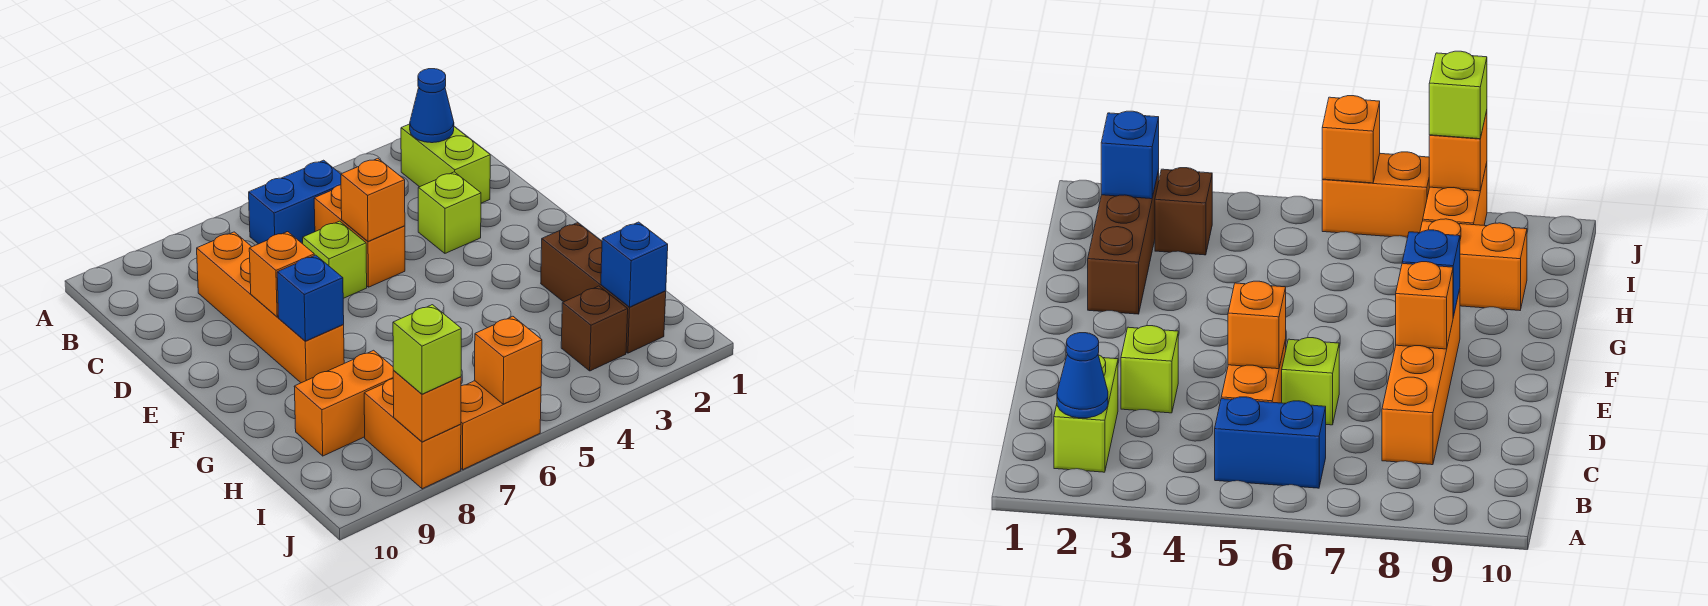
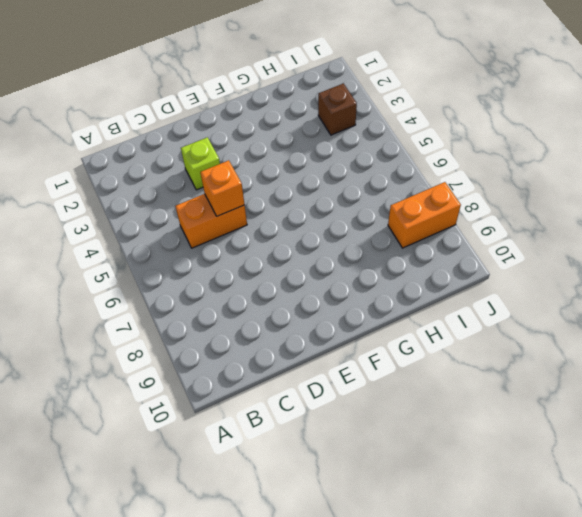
none -> lime 1x2 brick [401,124,490,203]
none -> blue 1x2 brick [249,160,341,244]
none -> orange 1x4 brick [197,232,344,383]

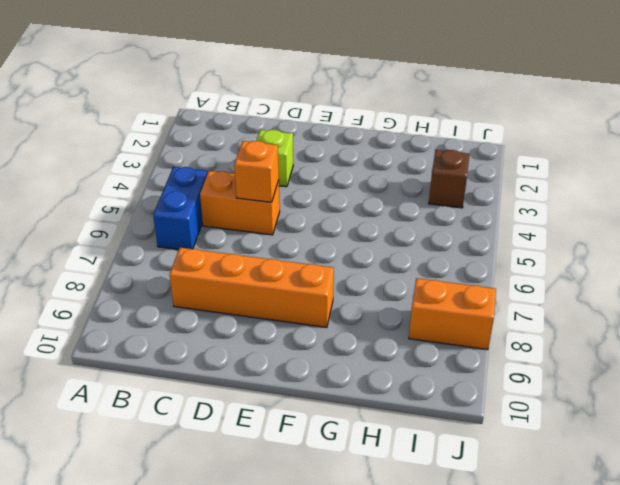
none -> lime 1x2 brick [401,124,490,203]
none -> lime 1x1 brick [303,221,367,298]
none -> brown 1x3 brick [541,223,666,353]

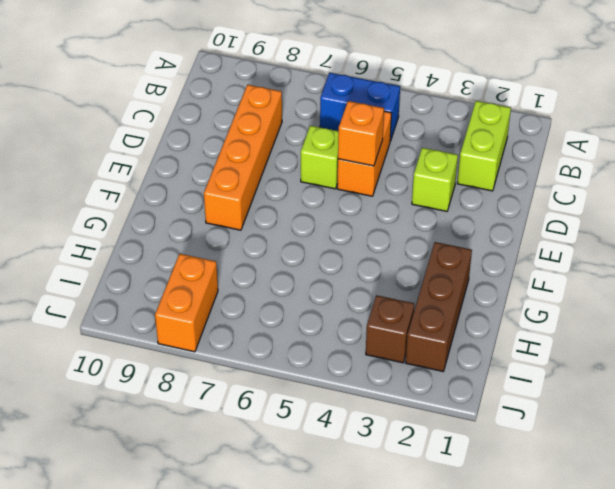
none -> orange 1x2 brick [294,350,394,456]
none -> orange 1x2 brick [461,381,541,470]
none -> blue 1x1 cone [410,69,454,143]

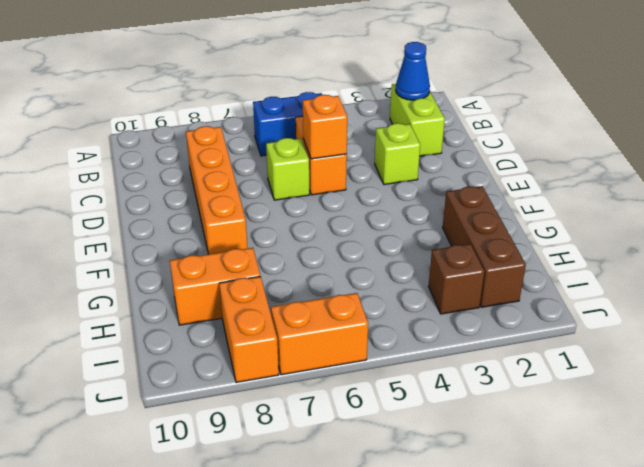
none -> orange 1x1 brick [249,232,314,317]
none -> blue 1x1 brick [277,255,344,341]
none -> blue 1x1 brick [601,222,668,307]

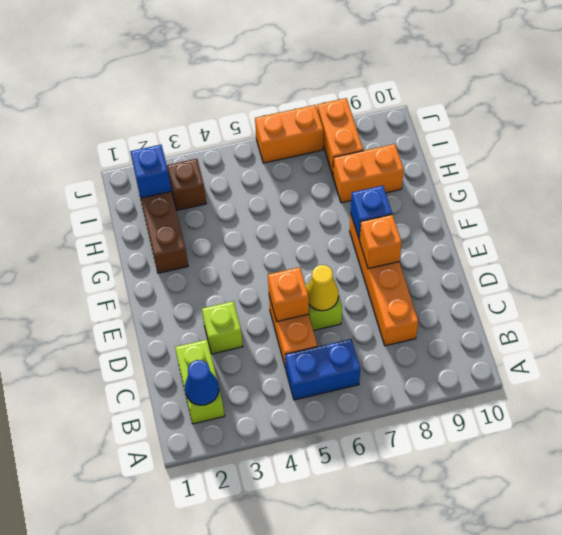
yellow 1x1 cone [306,265,339,311] -> none
none -> orange 1x1 brick [475,316,542,404]
none -> orange 1x1 brick [393,371,461,442]
none -> lime 1x1 brick [393,305,461,394]

